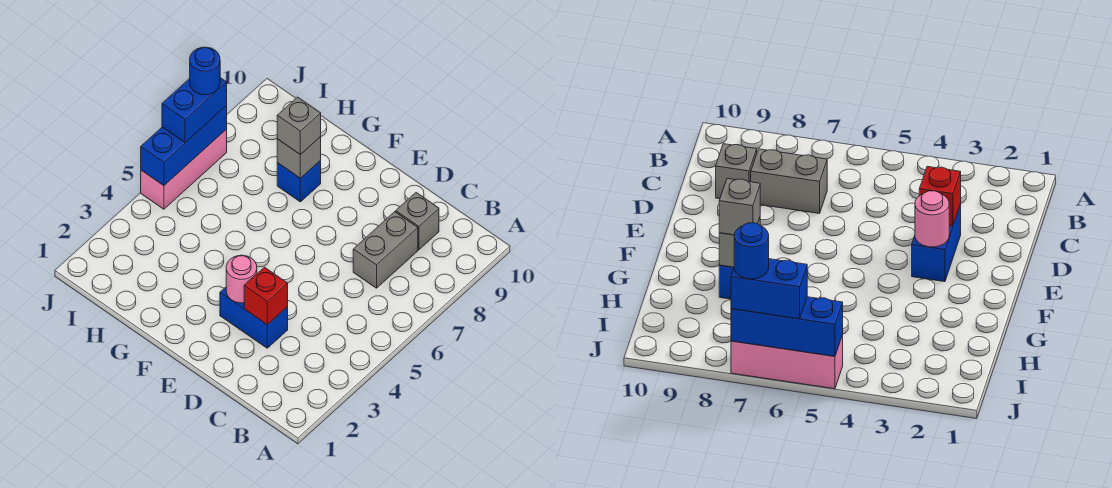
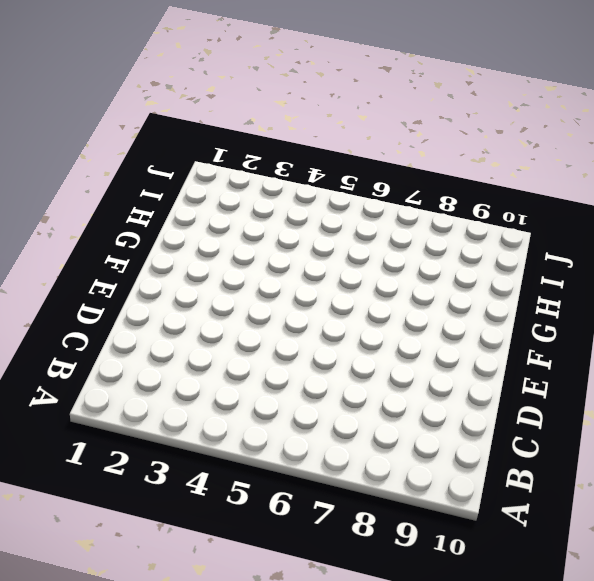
none -> grey 1x2 brick [353,212,418,288]
none -> grey 1x1 brick [396,193,439,250]
none -> blue 1x2 brick [220,287,288,348]

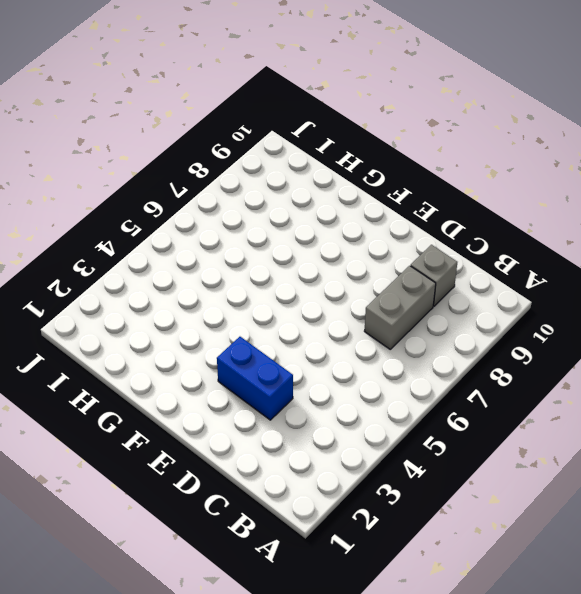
none -> blue 1x1 brick [277,161,321,202]
none -> pink 1x3 brick [141,130,227,209]
none -> red 1x1 brick [244,267,288,325]

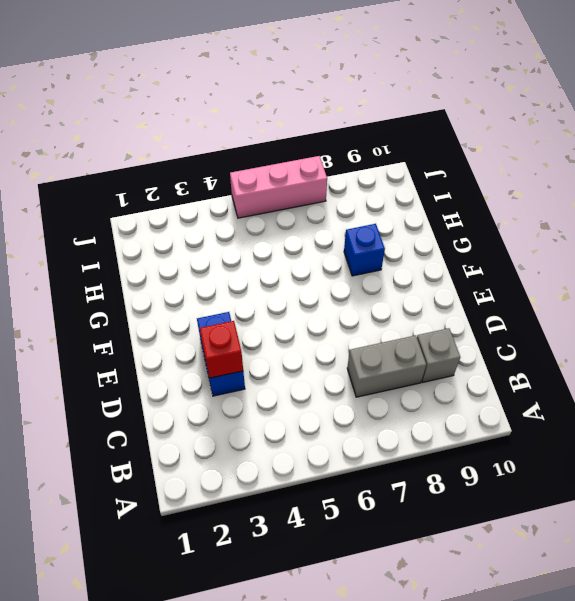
none -> pink 1x1 round brick [226,255,257,303]
none -> grey 1x1 brick [277,137,321,178]
none -> blue 1x3 brick [141,106,227,186]

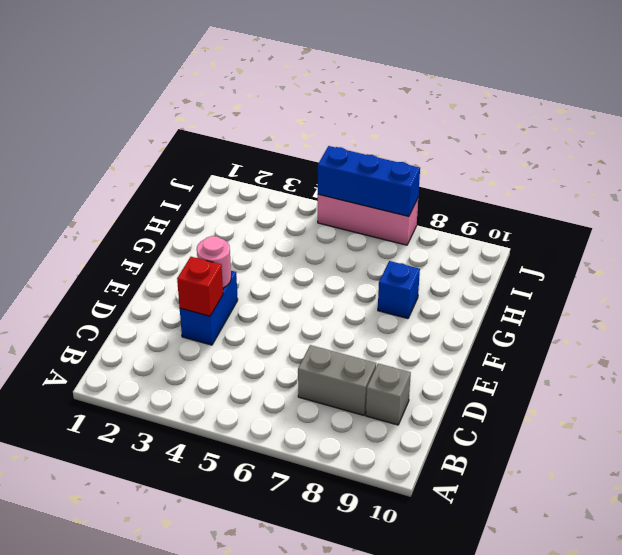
none -> grey 1x1 brick [277,137,321,178]
none -> grey 1x1 brick [277,97,321,155]
none -> blue 1x2 brick [162,78,227,143]

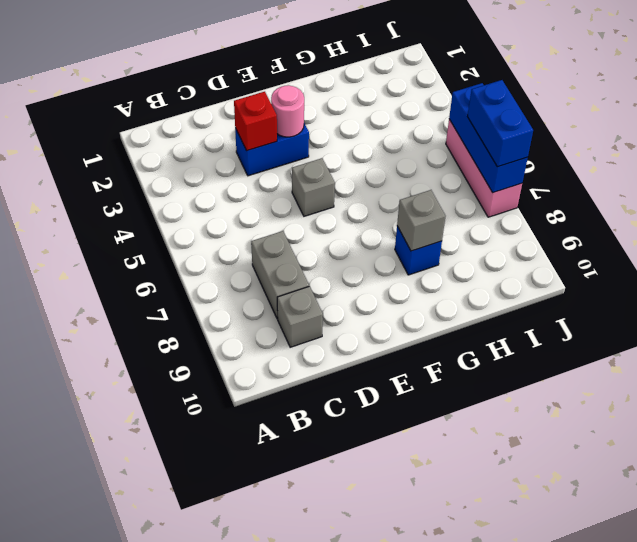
grey 1x1 brick [292,158,335,216] -> grey 1x1 brick moved to [277,97,321,155]
none -> blue 1x1 round brick [190,47,220,95]

